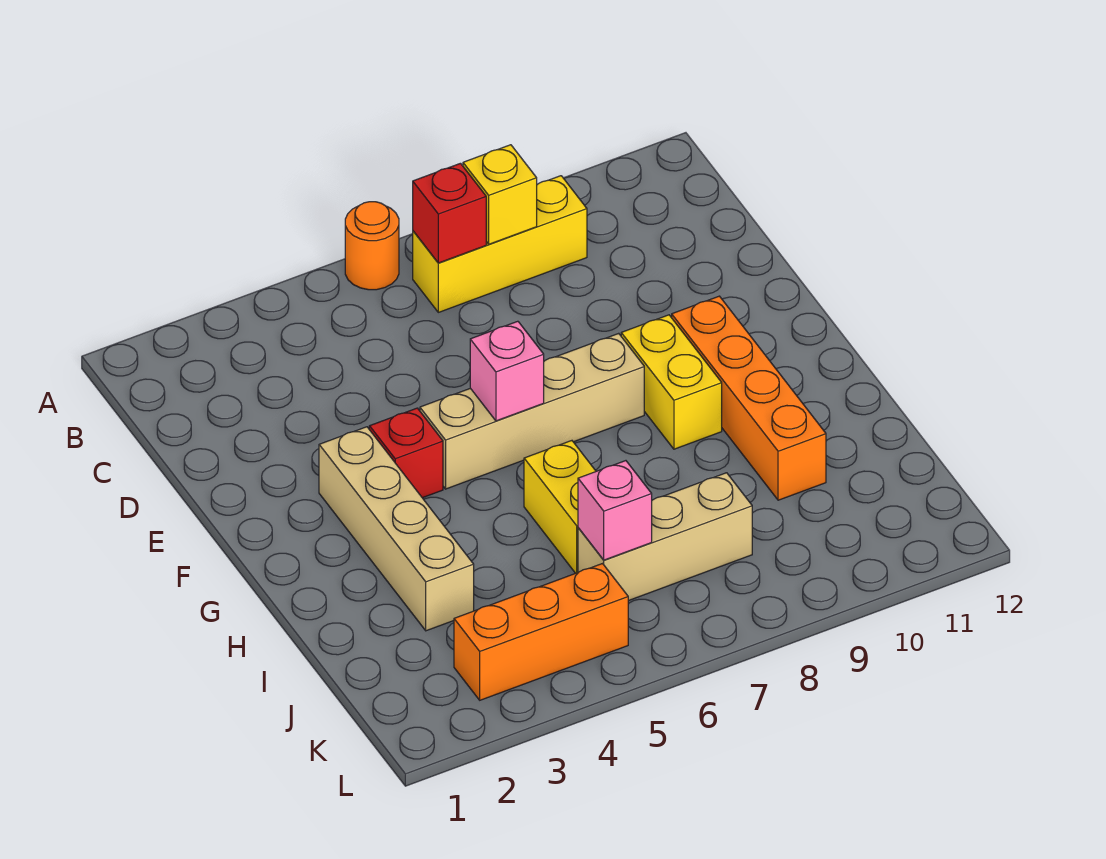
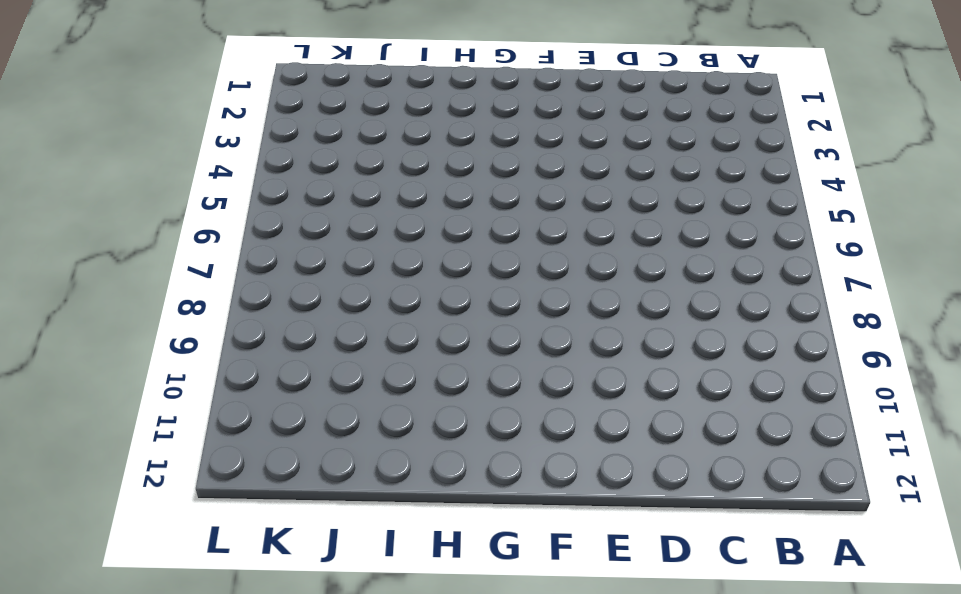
none -> orange 1x1 round brick [345,202,399,290]
none -> yellow 1x3 brick [413,176,587,312]
none -> tan 1x4 brick [319,427,474,631]

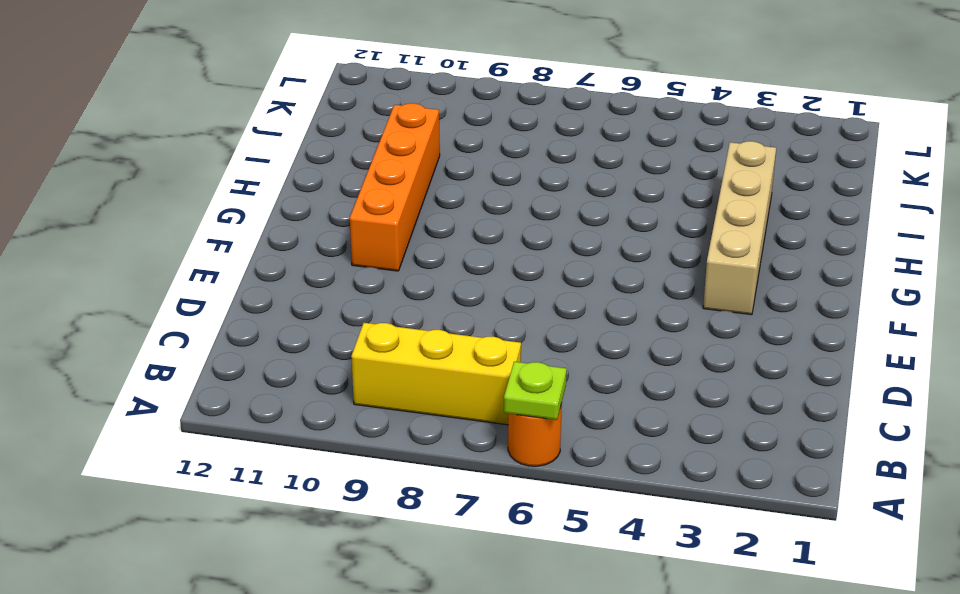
lime 1x1 plate [504,362,567,420] -> none
none -> red 1x1 brick [369,408,443,498]
none -> tan 1x4 brick [420,333,644,489]
none -> yellow 1x2 brick [621,315,722,449]

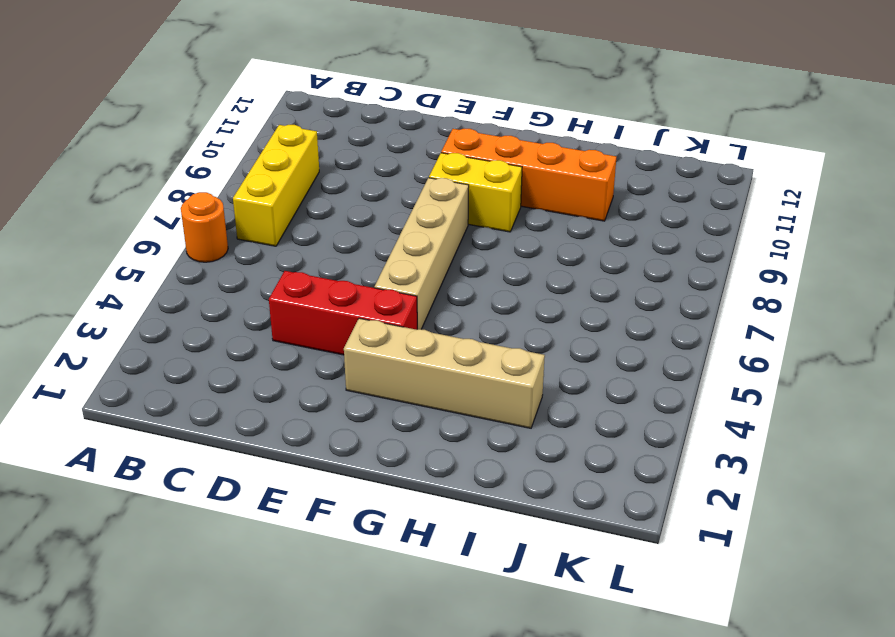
red 1x3 brick [269,271,417,355] -> red 1x1 brick [369,408,443,498]
none -> yellow 1x2 brick [524,441,596,573]
none -> tan 1x3 brick [578,473,752,601]
none -> orange 1x3 brick [454,564,628,700]

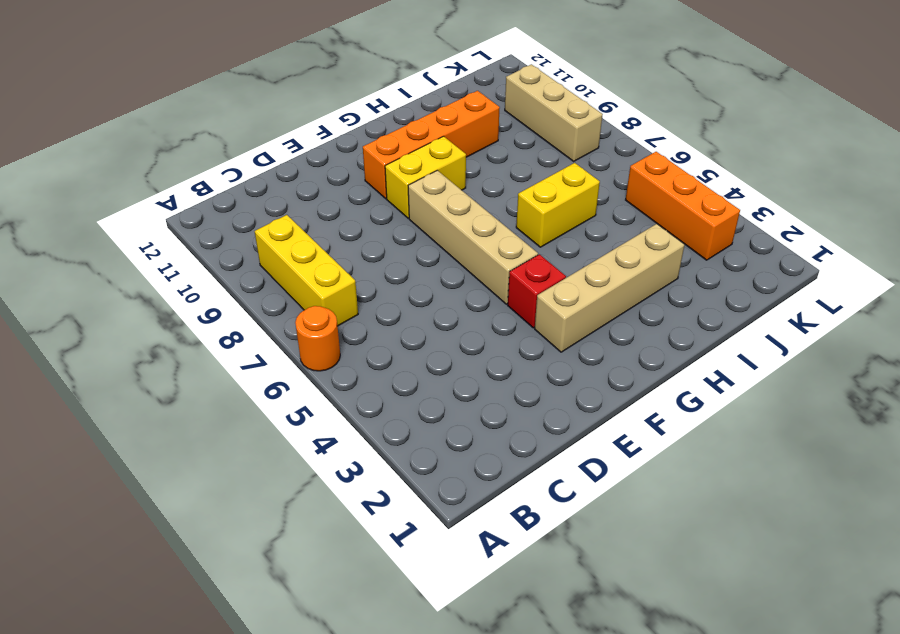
tan 1x3 brick [505,64,603,161] -> tan 1x3 brick moved to [578,473,752,601]
none -> red 1x1 brick [413,163,486,263]
none -> yellow 1x1 brick [463,145,537,244]
none -> pink 1x1 brick [470,321,544,421]

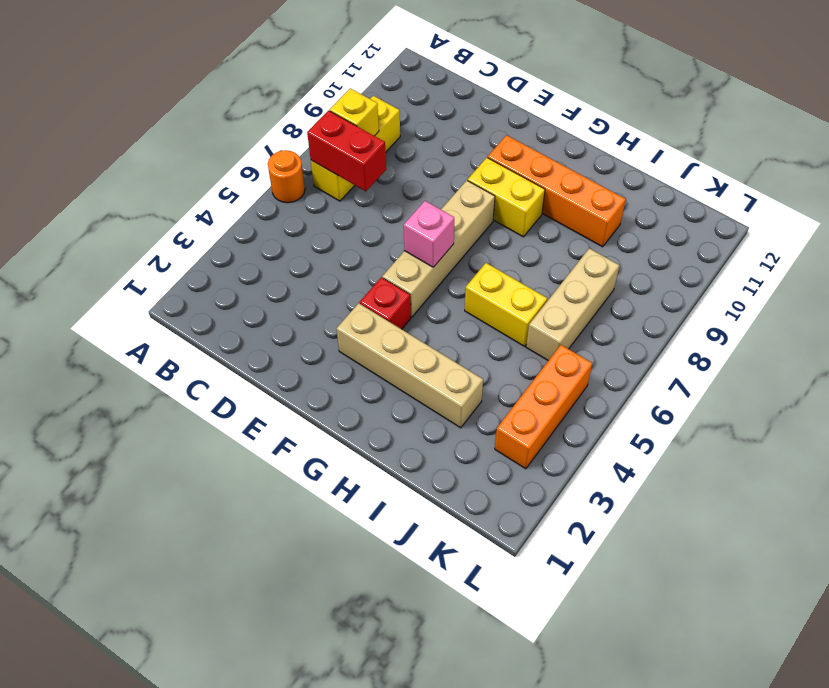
red 1x2 brick [307,111,386,191] -> red 1x1 brick [413,163,486,263]
none -> pink 1x1 brick [578,461,652,560]

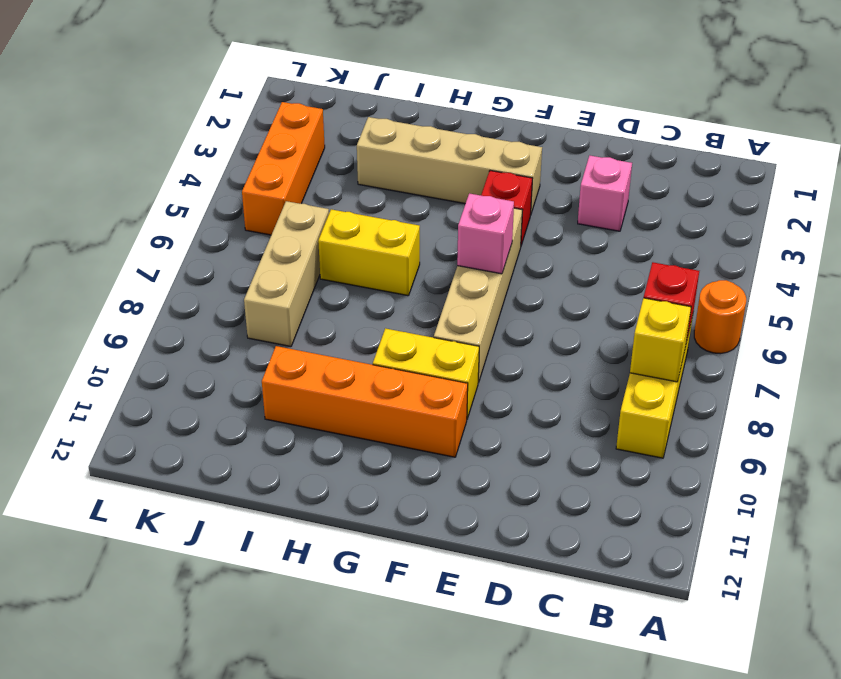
pink 1x1 brick [578,155,632,231] -> pink 1x1 brick moved to [578,461,652,560]

